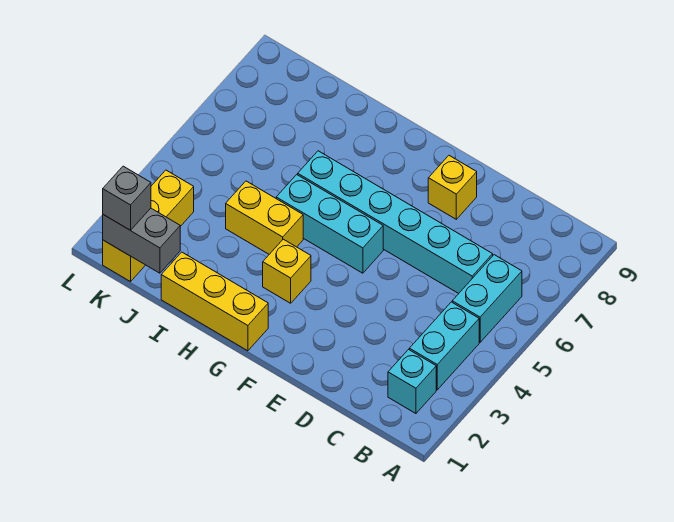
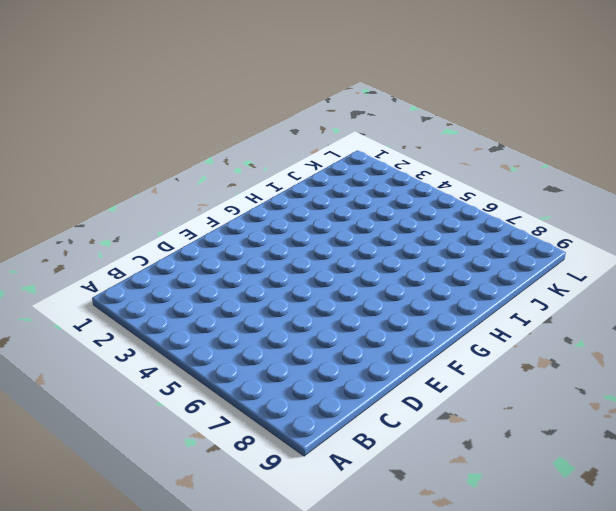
none -> cyan 1x1 brick [388,350,436,413]
none -> cyan 1x2 brick [409,302,479,390]
none -> cyan 1x2 brick [452,255,522,342]

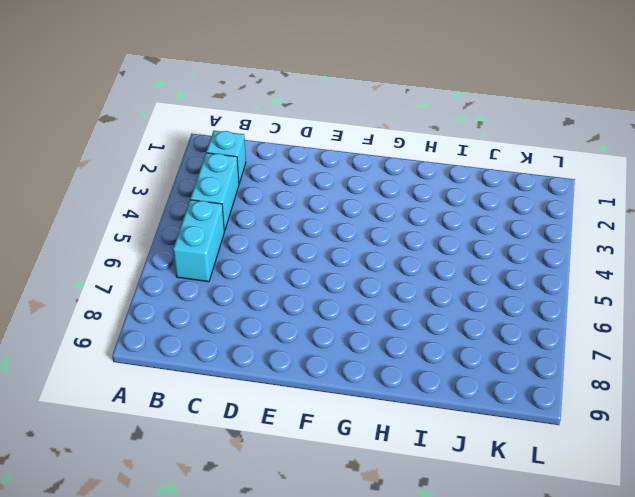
none -> cyan 1x6 brick [298,151,493,294]
none -> yellow 1x1 brick [428,156,477,219]
none -> cyan 1x3 brick [276,175,383,273]

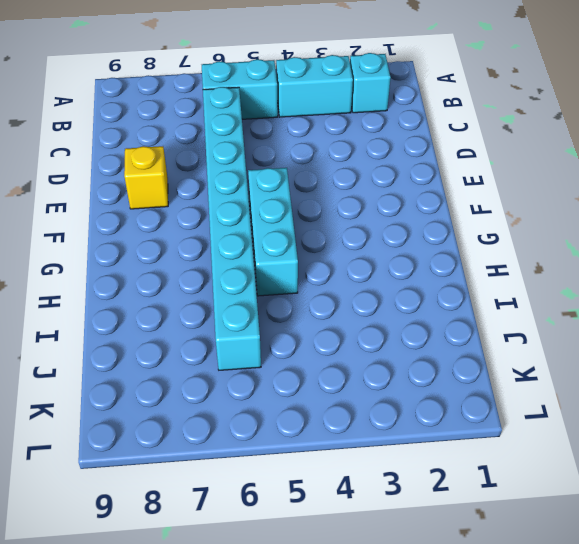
cyan 1x8 brick [203,87,261,370] -> cyan 1x6 brick [298,151,493,294]
none -> yellow 1x3 brick [161,252,268,351]
none -> yellow 1x1 brick [263,239,311,303]
none -> yellow 1x2 brick [226,181,303,254]

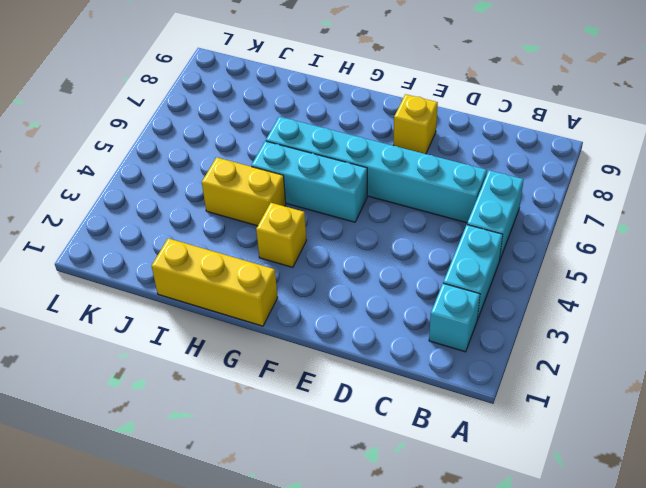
none -> yellow 1x3 brick [103,170,194,282]
none -> grey 1x2 brick [103,208,180,273]
none -> grey 1x1 brick [103,166,151,230]

